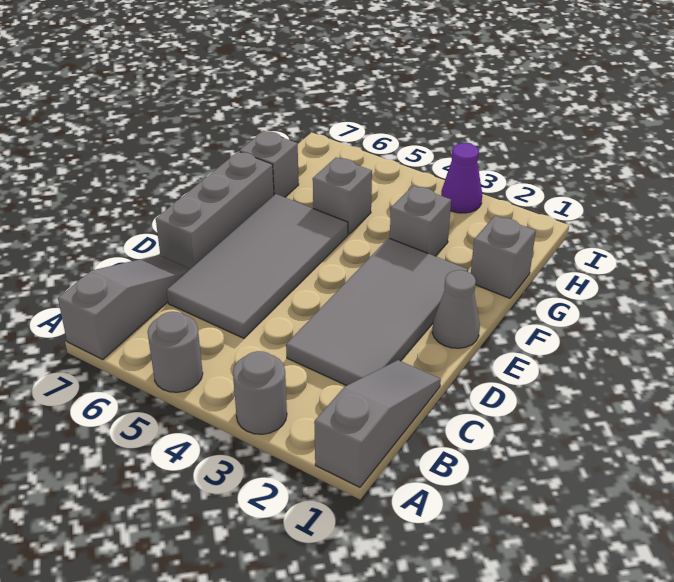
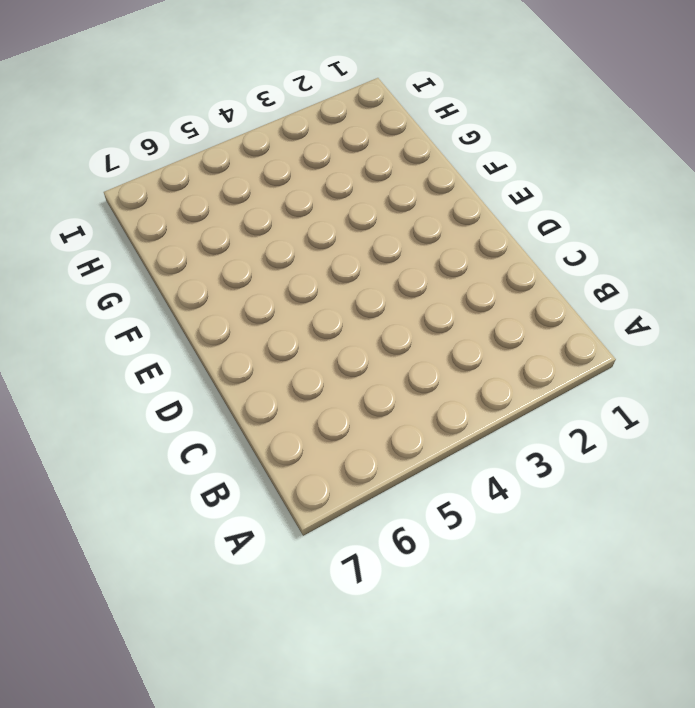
none -> grey 1x3 slope [314,360,441,487]
none -> grey 1x1 round brick [233,351,287,434]
none -> grey 1x1 round brick [147,312,203,392]

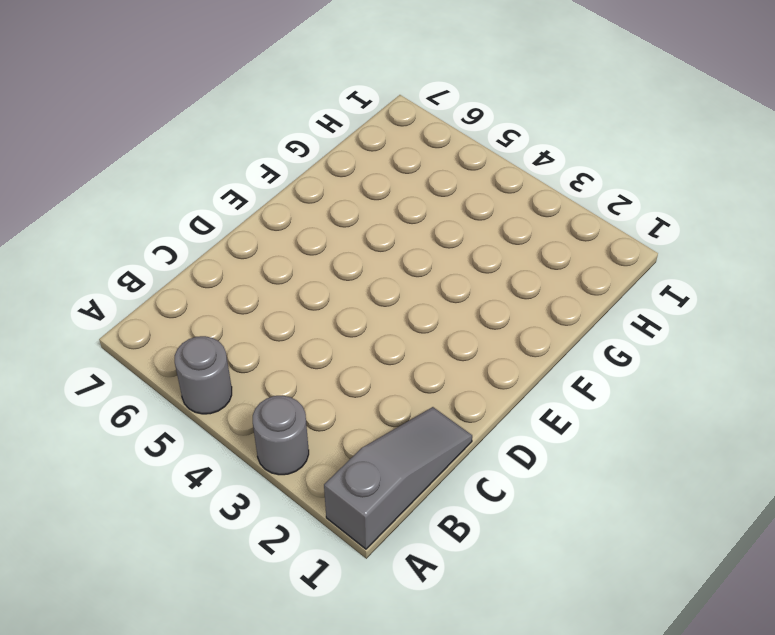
none -> grey 1x3 slope [58,255,190,360]
none -> grey 2x4 tile [286,238,468,386]
none -> grey 2x4 tile [167,194,348,338]

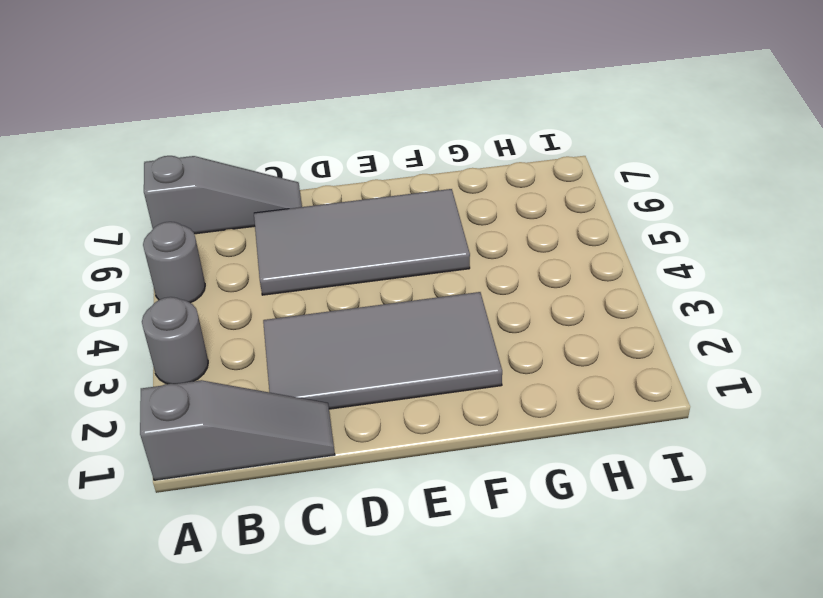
none -> grey 1x3 brick [156,151,274,269]
none -> grey 1x1 cone [432,270,480,348]
none -> grey 1x1 brick [471,216,536,298]

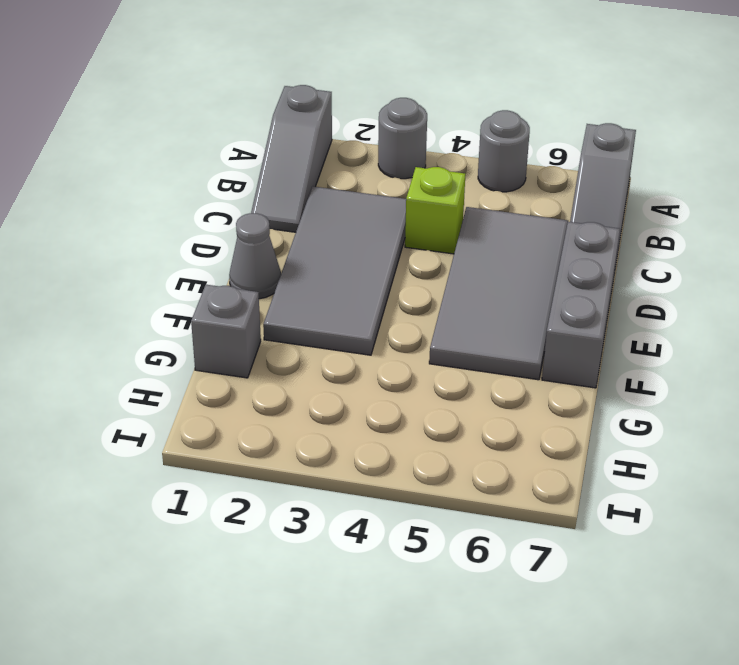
lime 1x1 brick [405,167,465,254] -> none
none -> grey 1x1 brick [390,186,451,256]
none -> grey 1x1 brick [313,157,372,235]
none -> grey 1x1 brick [240,131,299,197]

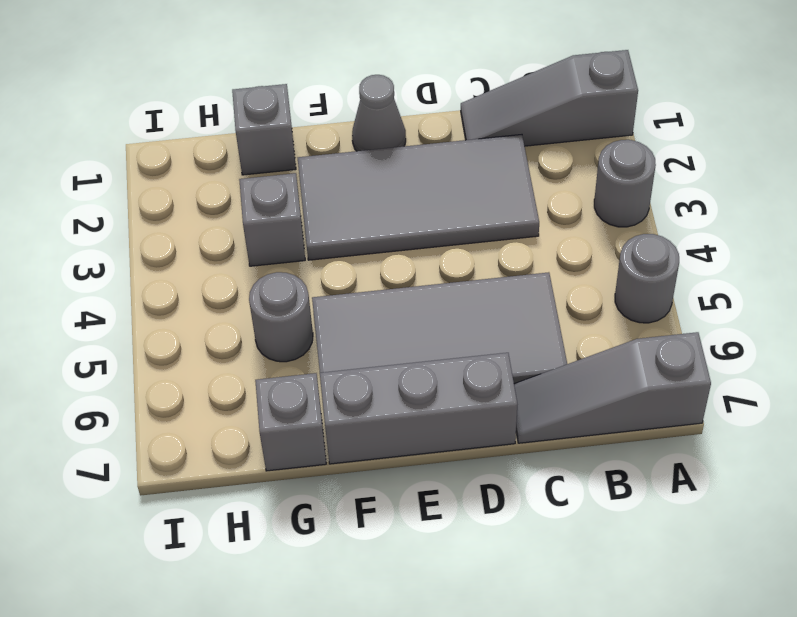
grey 1x1 round brick [249,272,313,362] -> grey 1x1 brick [313,157,372,235]
none -> purple 1x1 cone [441,143,482,213]

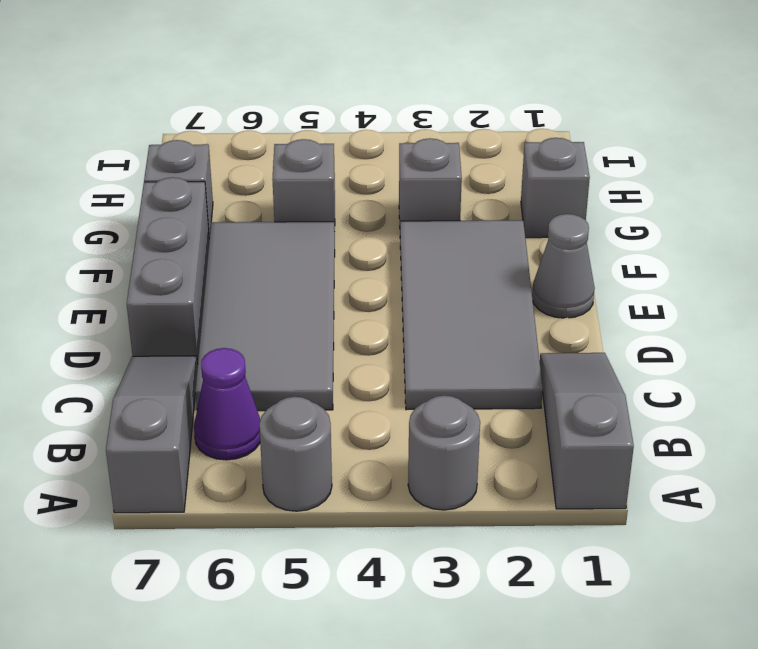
purple 1x1 cone [194,348,260,460] -> purple 1x1 cone moved to [441,143,482,213]

